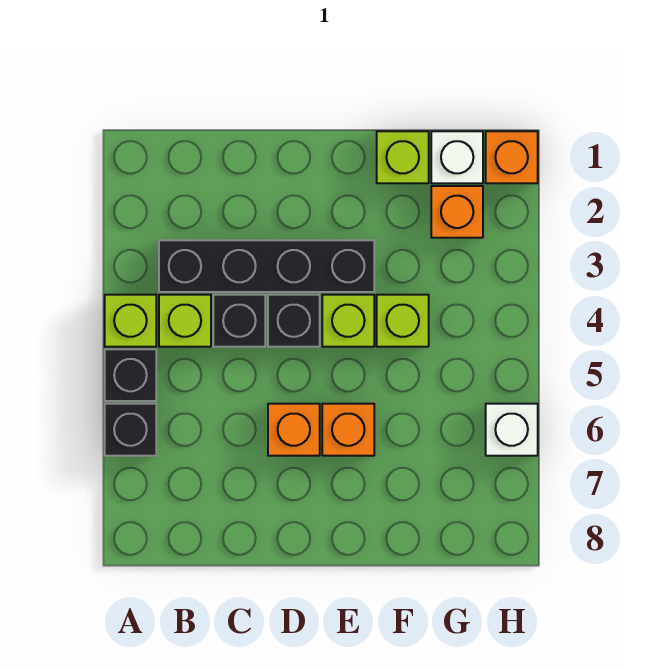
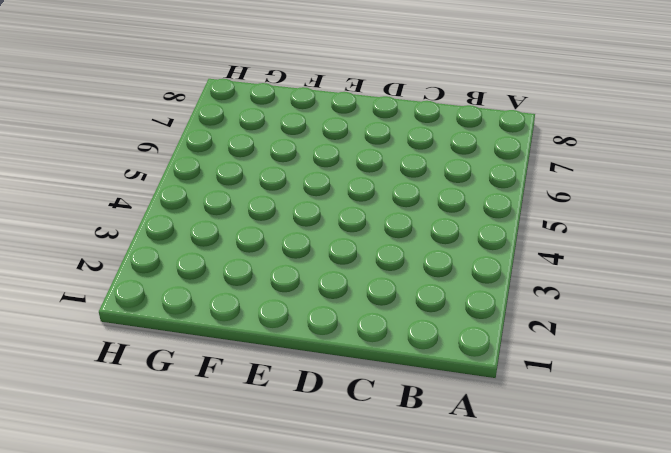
none -> lime 1x1 brick [105,295,156,347]
none -> black 1x1 brick [105,349,156,401]
none -> black 1x1 brick [105,404,156,456]

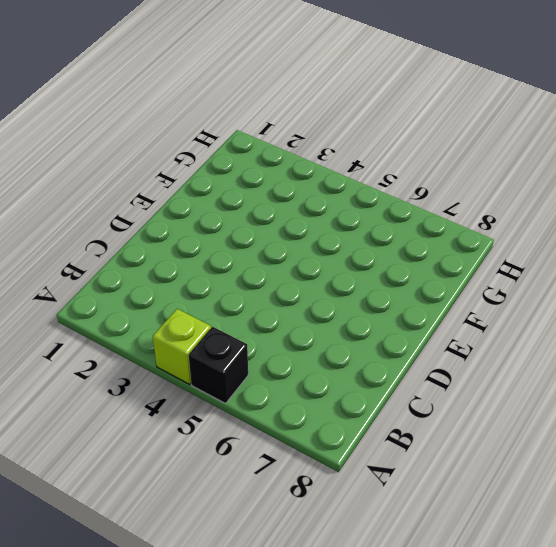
none -> black 1x1 brick [105,404,156,456]
none -> black 1x4 brick [159,240,374,292]
none -> lime 1x1 brick [159,295,211,347]

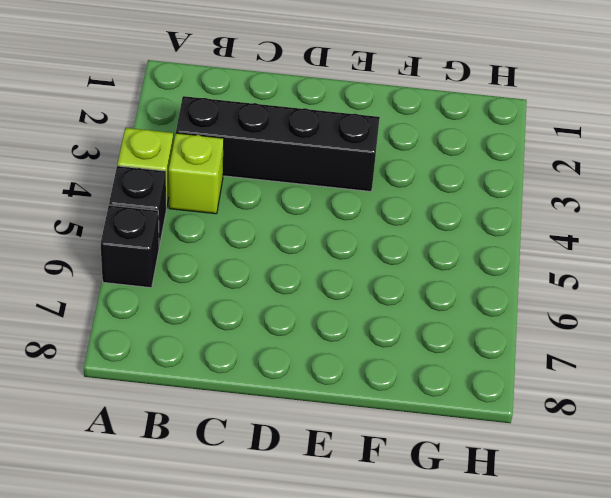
none -> black 1x1 brick [213,295,265,347]
none -> black 1x1 brick [268,295,320,347]
none -> orange 1x1 brick [268,404,320,456]

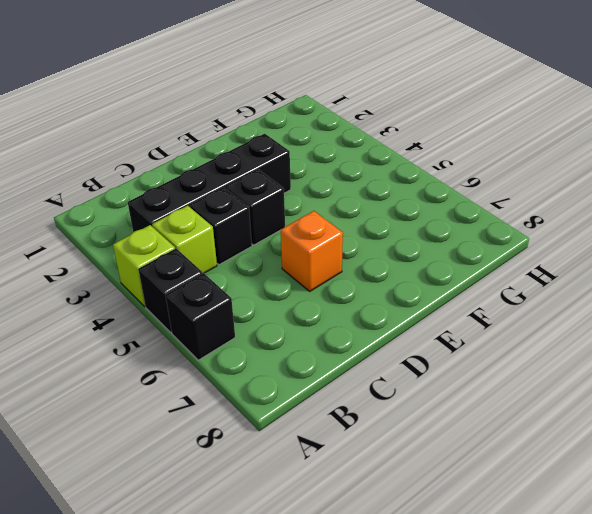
none -> lime 1x1 brick [322,295,374,347]
none -> orange 1x1 brick [322,404,374,456]
none -> lime 1x1 brick [377,131,429,183]

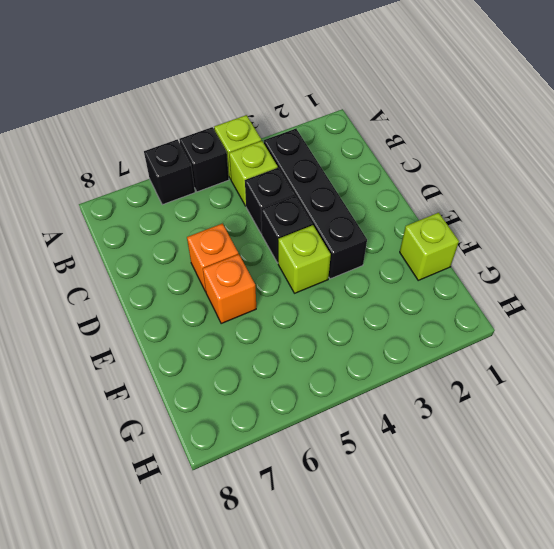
none -> lime 1x1 brick [377,295,429,347]
none -> white 1x1 brick [431,131,483,183]
none -> orange 1x1 brick [431,186,483,238]

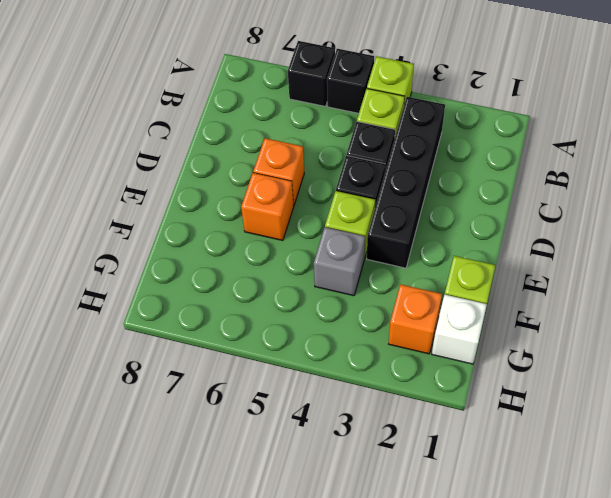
grey 1x1 brick [314,227,365,296] -> lime 1x1 brick [377,295,429,347]
none -> orange 1x1 brick [486,131,538,183]
none -> white 1x1 brick [486,404,538,456]

